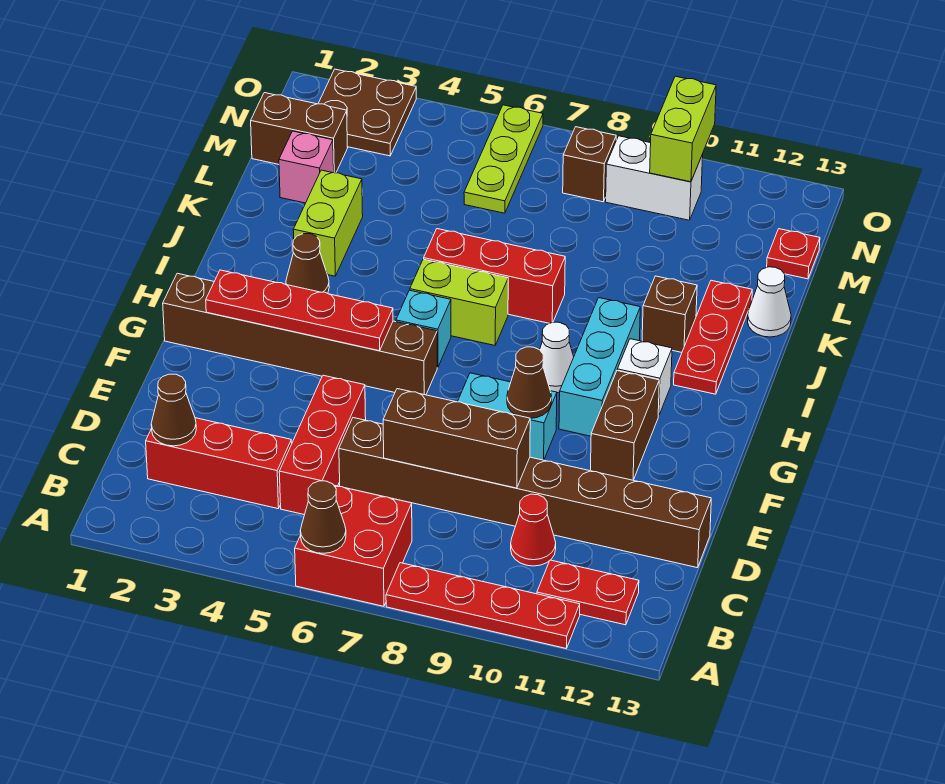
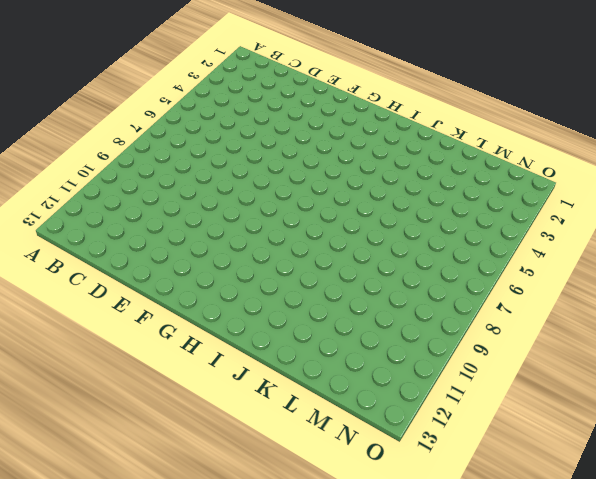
none -> red 2x2 brick [295,485,412,606]
none -> red 1x4 plate [386,563,580,648]
none -> red 1x2 plate [537,560,639,625]
none -> red 1x3 brick [146,418,292,509]

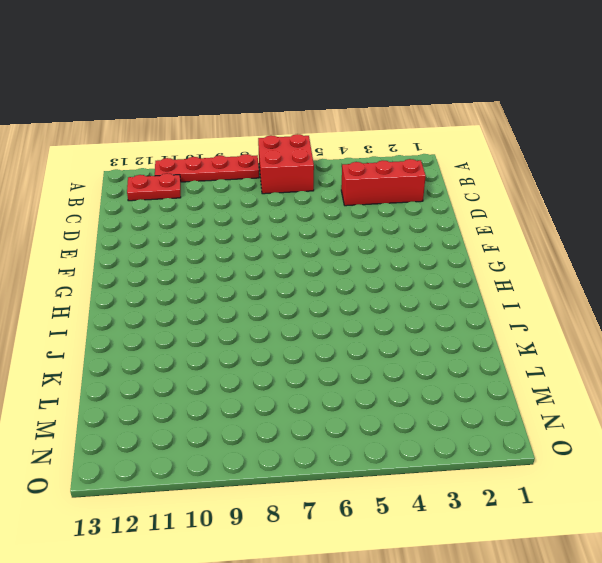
none -> red 1x3 brick [279,375,366,515]
none -> red 1x1 cone [511,494,556,566]
none -> brown 1x8 brick [339,418,711,568]
none -> cyan 1x2 brick [458,373,557,460]

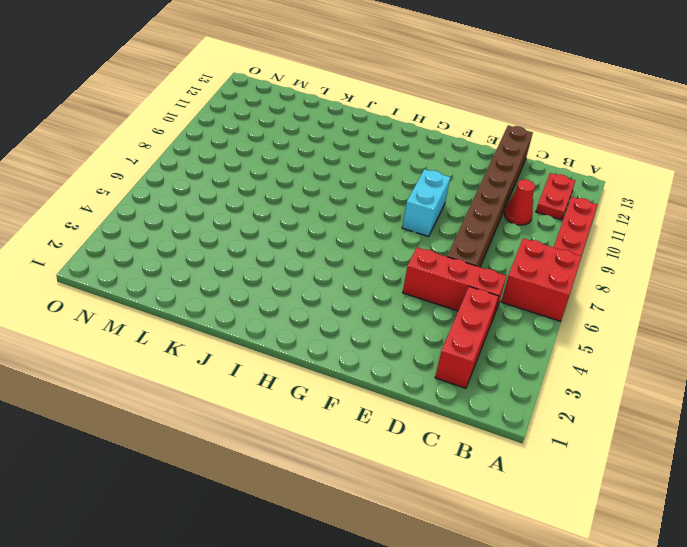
none -> brown 1x2 brick [590,371,659,480]
none -> brown 1x6 brick [163,273,437,395]
none -> cyan 1x3 brick [559,298,640,436]
none -> cyan 1x1 brick [396,290,451,367]

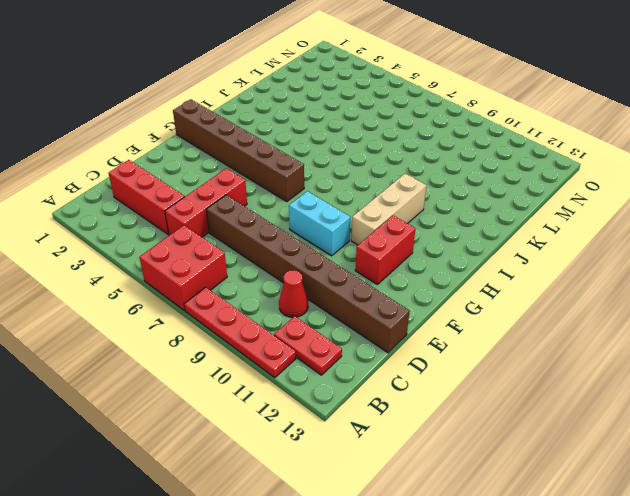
red 1x2 brick [355,216,415,285] -> brown 1x2 brick [590,371,659,480]
tan 1x3 brick [351,174,427,245] -> cyan 1x3 brick [559,298,640,436]
none -> cyan 1x1 brick [396,290,451,367]
none -> white 1x1 cone [540,322,574,393]
none -> white 1x1 brick [617,339,672,416]
none -> brown 1x1 cone [286,234,329,293]

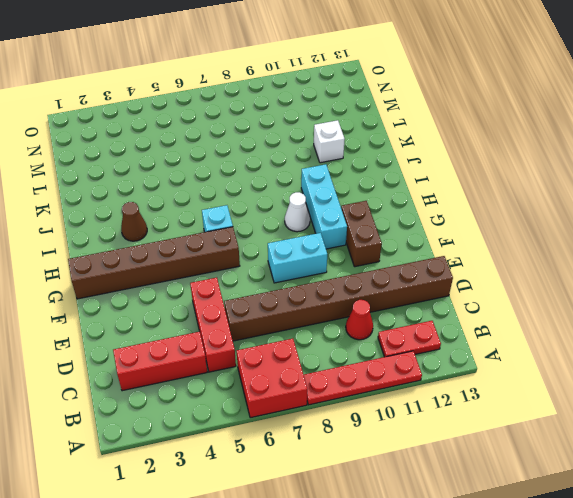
white 1x1 brick [314,120,345,163] -> white 1x1 brick moved to [617,339,672,416]
none -> lime 1x2 brick [410,259,508,345]
none -> red 1x3 plate [674,280,752,394]
none -> lime 1x2 brick [293,170,363,276]
none -> red 1x3 brick [424,229,565,323]

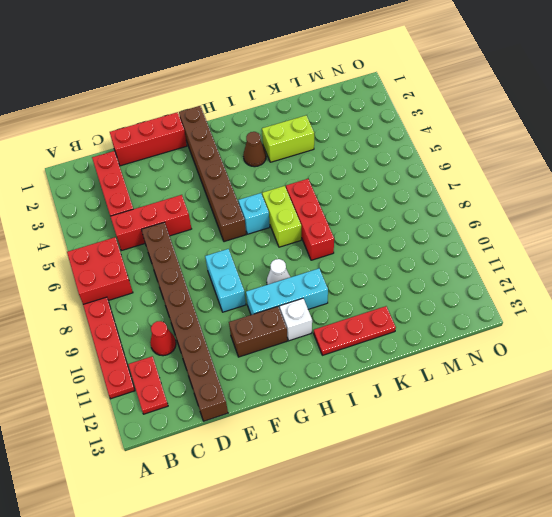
red 1x3 brick [110,112,187,166] -> none
none -> brown 1x1 brick [642,276,697,352]
none -> white 1x1 cone [748,267,791,337]
none -> pink 1x1 brick [279,131,334,203]
none -> brown 1x2 brick [251,93,347,173]

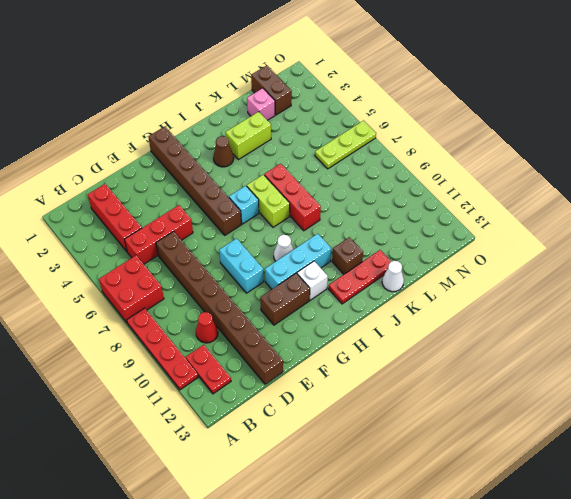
none -> red 1x1 plate [767,229,820,279]
none -> brown 2x2 plate [318,69,416,156]
none -> brown 1x1 brick [563,127,616,202]
none -> white 1x2 brick [606,136,703,220]

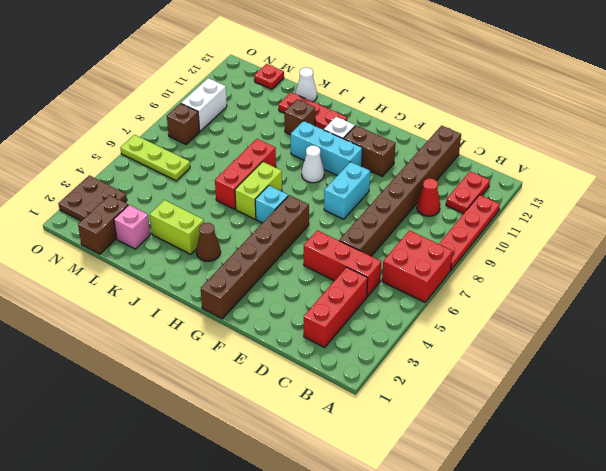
none -> brown 1x1 cone [300,481,346,553]
none -> brown 1x1 cone [151,374,196,446]
none -> brown 1x3 brick [383,389,530,488]
none -> brown 1x1 cone [507,347,551,418]

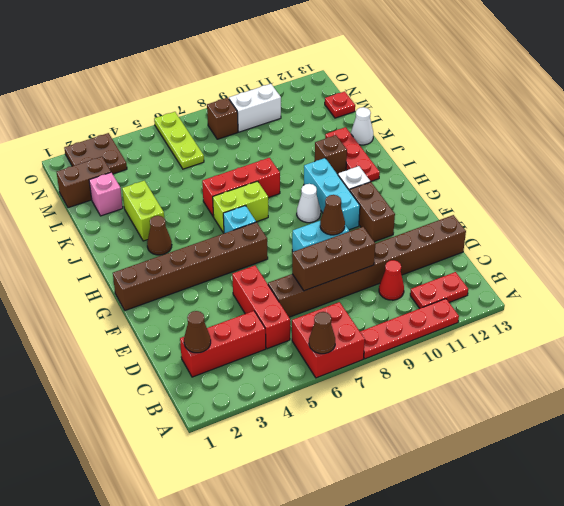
none -> red 1x4 plate [206,270,393,351]
none -> lime 1x2 brick [650,76,716,182]

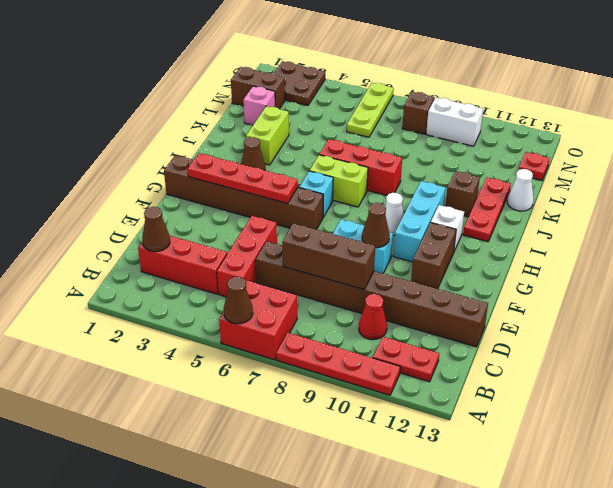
none -> lime 1x2 brick [650,76,716,182]

